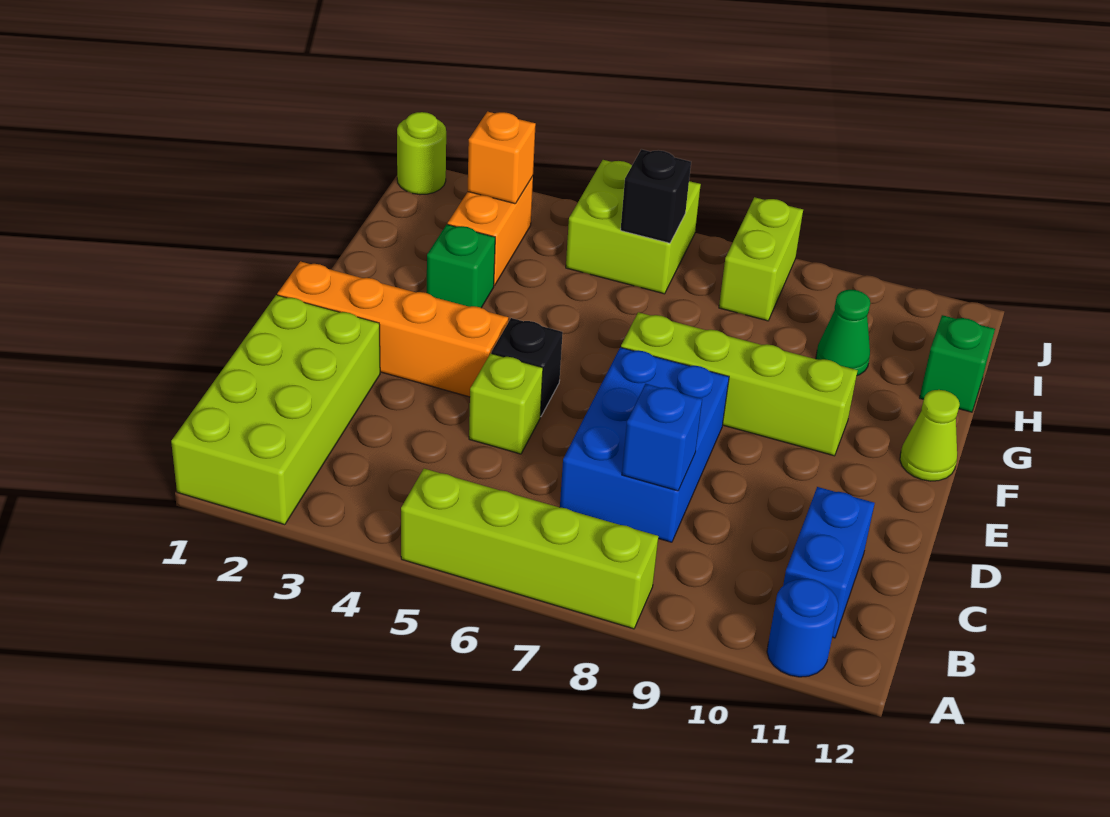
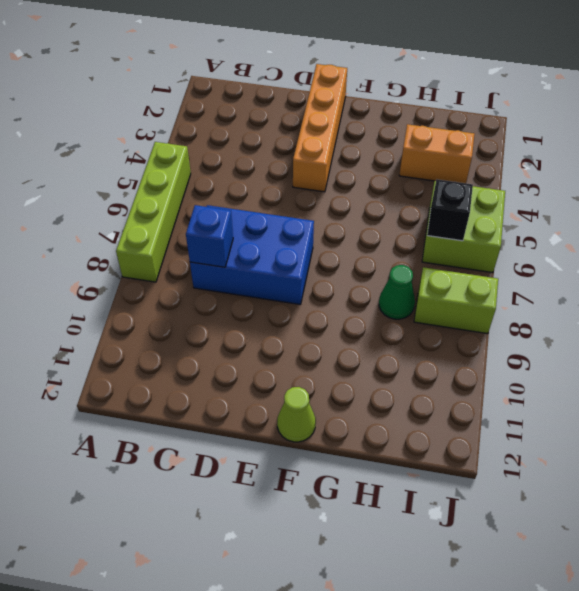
green 1x1 cone [379,265,415,319] -> green 1x1 cone moved to [816,290,870,376]
none -> lime 2x4 brick [171,295,380,525]
none -> blue 1x1 round brick [767,579,838,677]
none -> blue 1x2 brick [783,487,875,638]

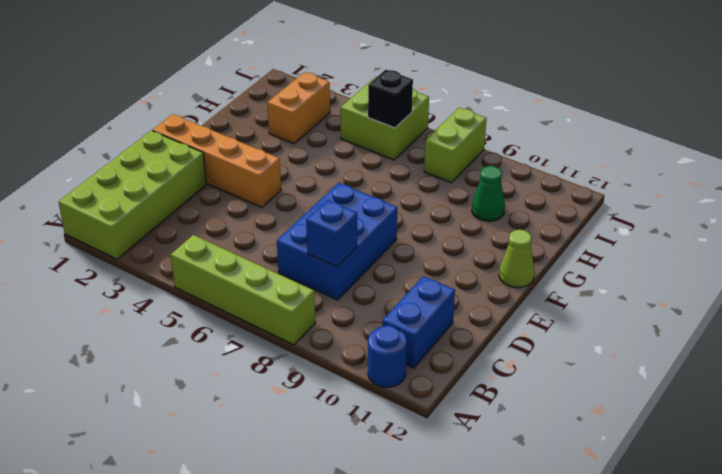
none -> lime 1x1 brick [469,354,543,454]
none -> black 1x1 brick [491,318,563,417]
none -> lime 1x4 brick [621,312,858,456]

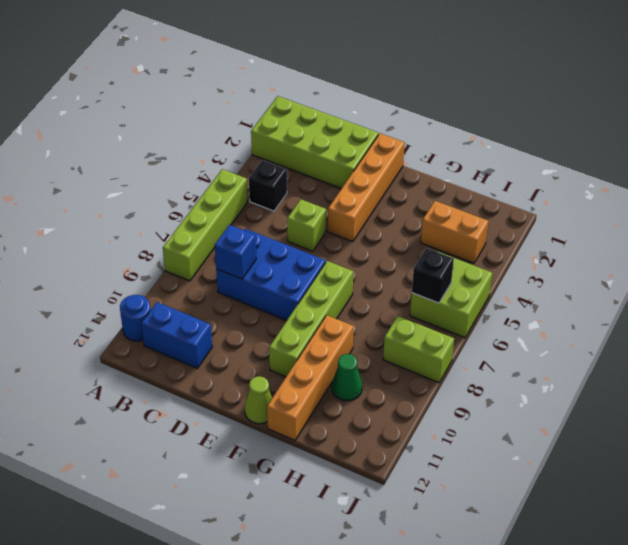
black 1x1 brick [249,160,287,211] -> black 1x1 brick moved to [491,318,563,417]
orange 1x4 brick [267,315,354,440] -> none
none -> green 1x1 brick [427,224,495,308]
none -> green 1x1 brick [919,315,995,412]
none -> lime 1x1 round brick [397,112,446,195]

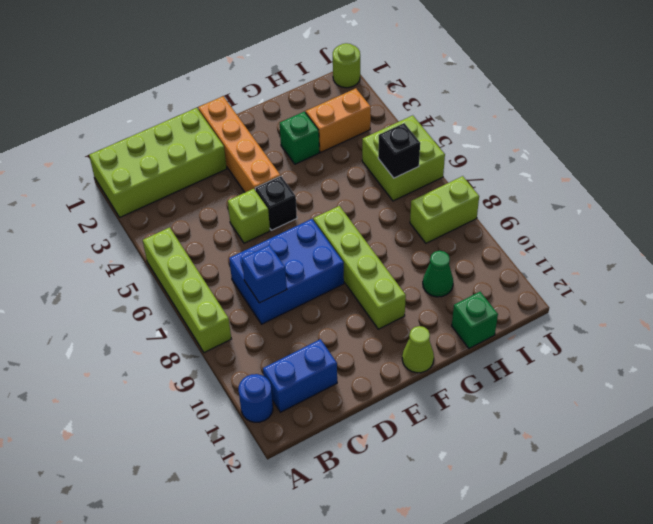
none -> orange 1x1 brick [468,112,536,204]

